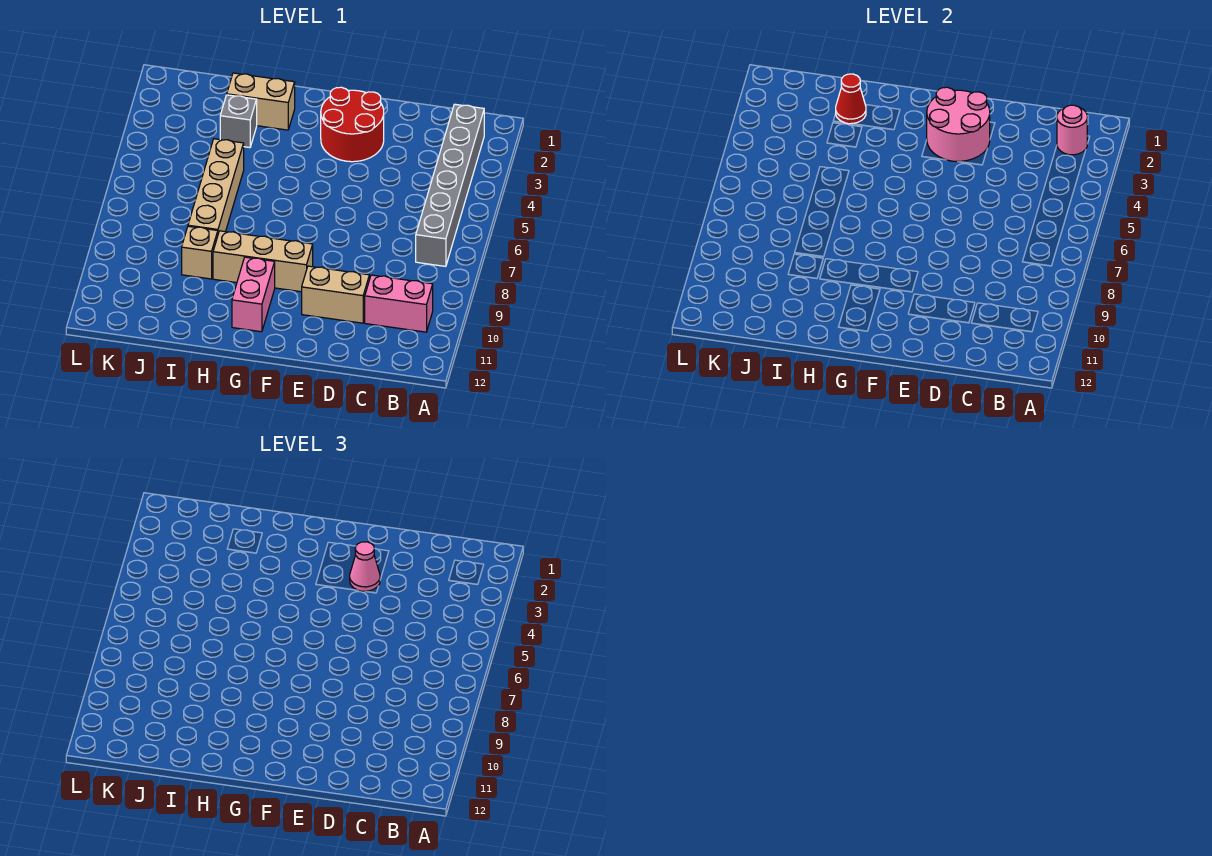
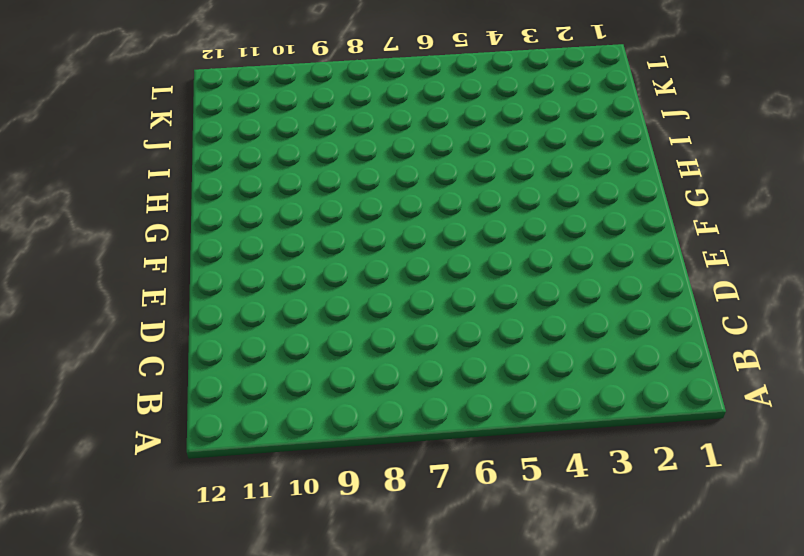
none -> grey 1x6 brick [416,104,484,266]
none -> pink 1x2 brick [365,275,433,332]
none -> tan 1x2 brick [302,266,369,323]

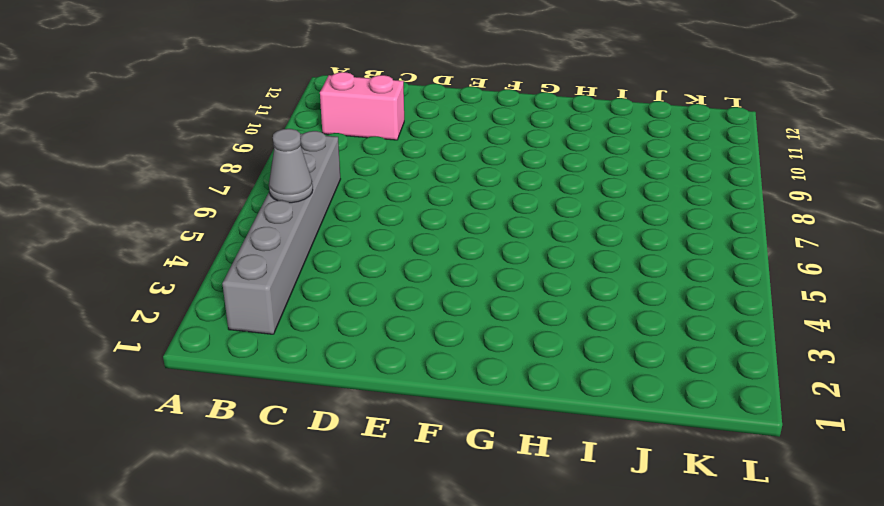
grey 1x1 cone [269,129,313,203] -> none
none -> tan 1x2 brick [302,266,369,323]
none -> red 2x2 round brick [321,87,384,162]
none -> tan 1x3 brick [213,231,313,292]

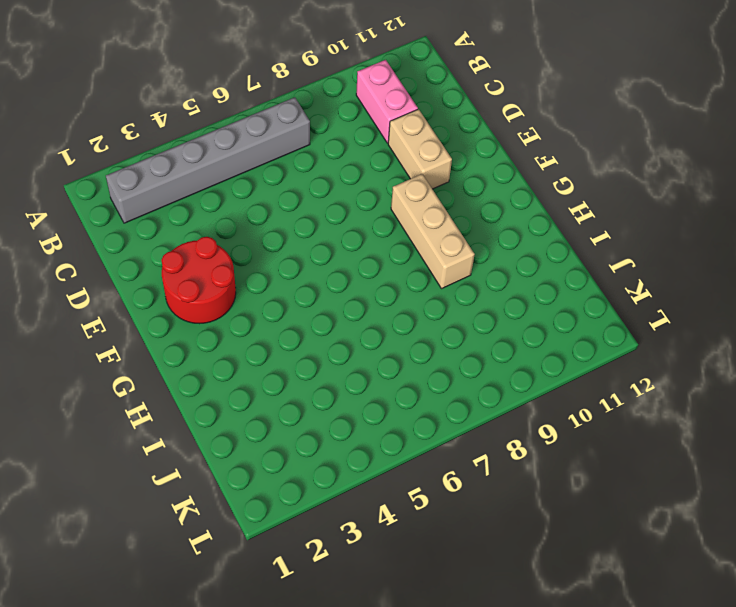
none -> pink 1x2 brick [232,257,275,332]
none -> tan 1x2 brick [227,73,295,130]
none -> grey 1x1 brick [220,95,257,148]

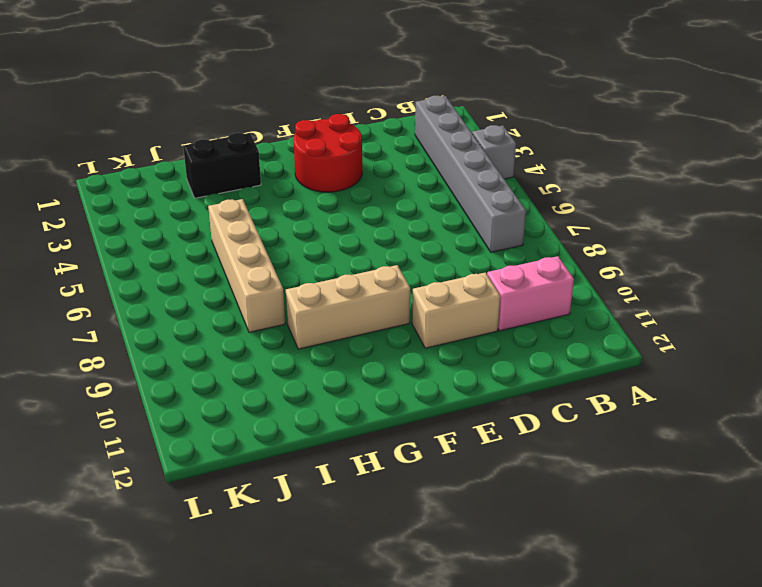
grey 1x1 brick [472,125,516,179] -> grey 1x1 brick moved to [220,95,257,148]
black 1x2 brick [183,133,261,198] -> tan 1x2 brick [227,73,295,130]
none -> pink 1x2 brick [232,257,275,332]
none -> tan 1x1 brick [182,226,218,279]
none -> pink 1x1 round brick [1057,105,1087,155]

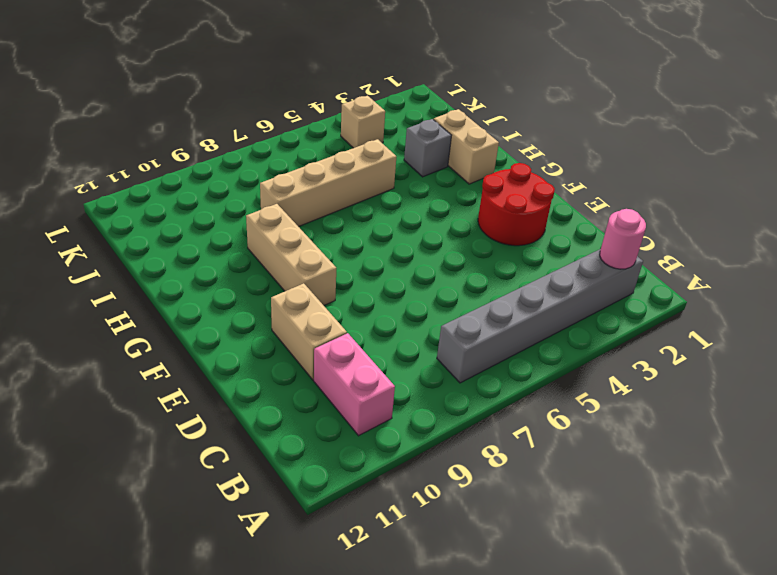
tan 1x1 brick [341,96,385,148] -> tan 1x1 brick moved to [182,226,218,279]
none -> pink 1x2 brick [232,257,275,332]
none -> pink 2x2 round brick [927,87,990,162]
none -> red 1x1 cone [836,74,866,124]

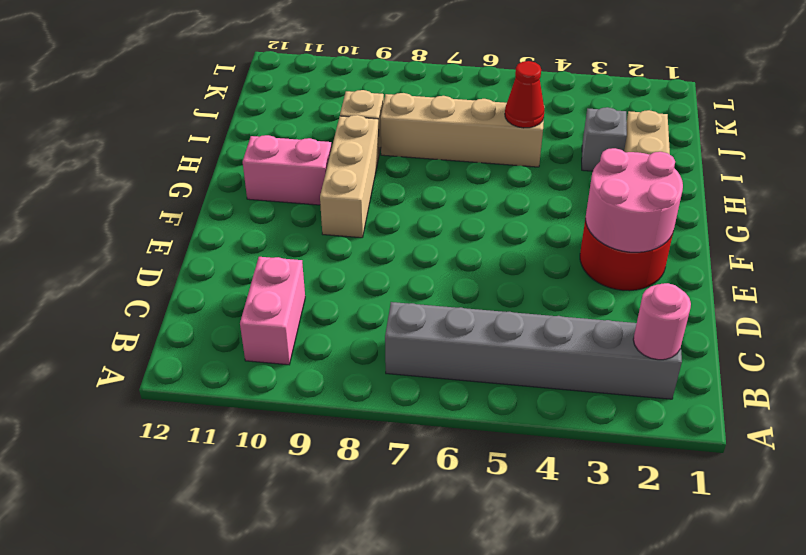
red 1x1 cone [505,61,545,128] -> red 1x1 cone moved to [836,74,866,124]
none -> tan 1x2 brick [302,266,369,323]
none -> pink 1x1 cone [350,542,380,591]

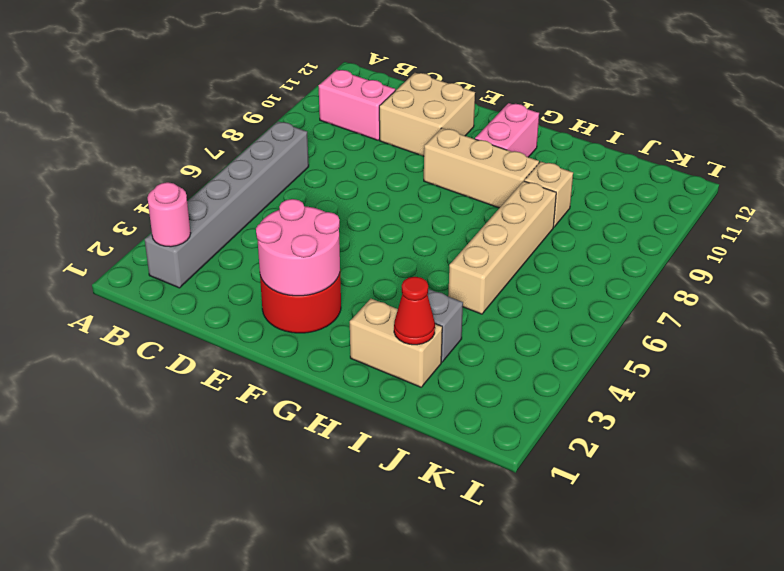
tan 2x2 brick [379,73,475,156] -> tan 1x2 brick [302,266,369,323]
none -> pink 1x1 cone [350,542,380,591]

